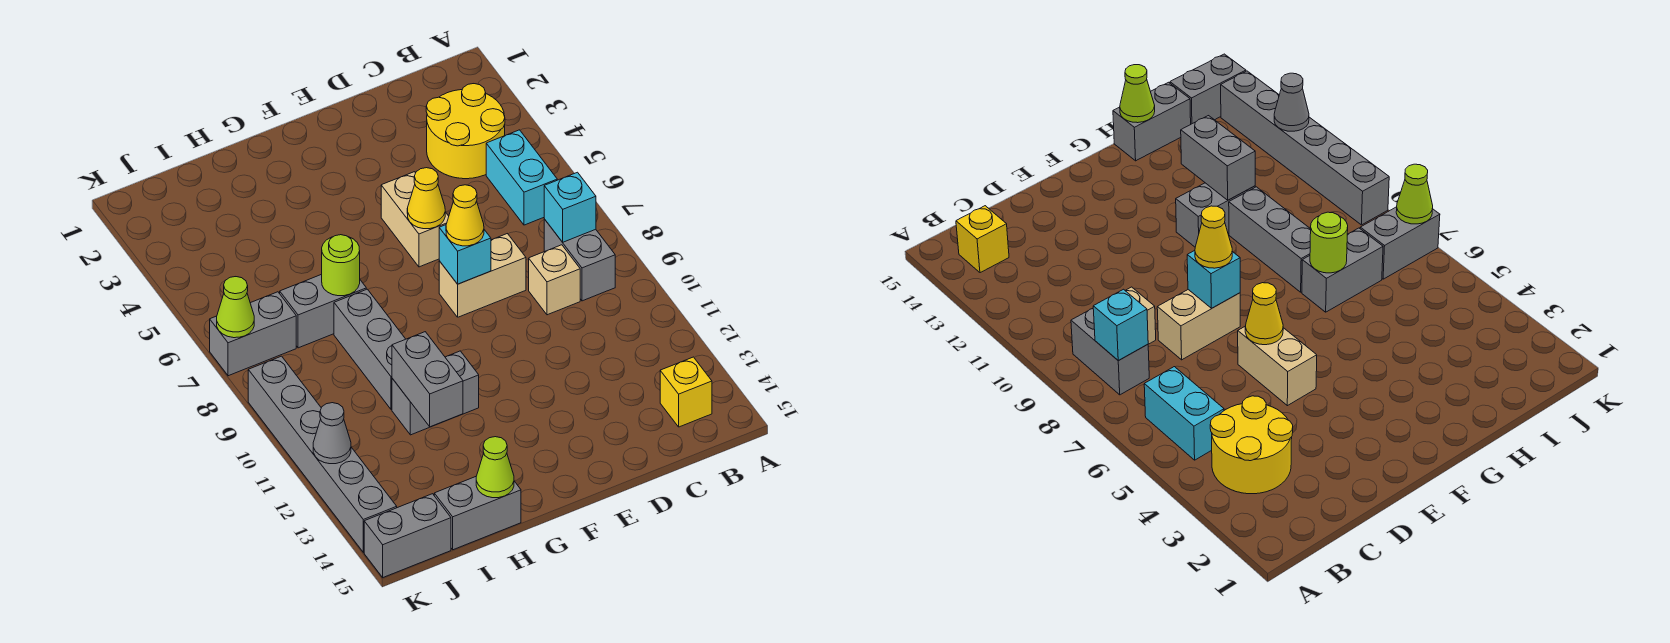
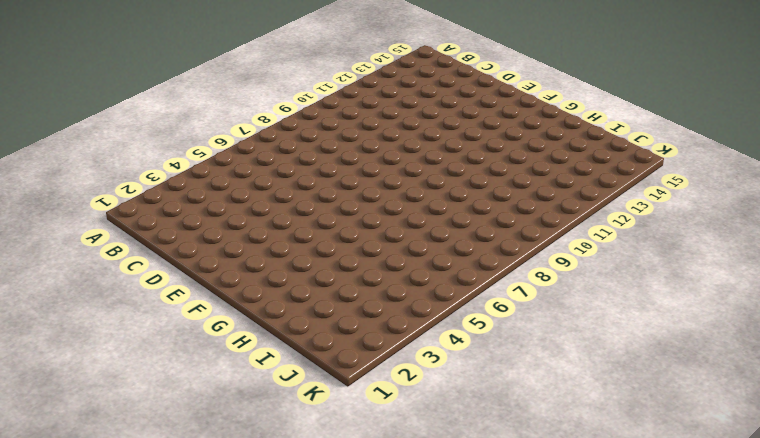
none -> yellow 2x2 round brick [426,84,505,179]
none -> cyan 1x2 brick [486,130,557,225]
none -> grey 1x2 brick [544,219,615,301]

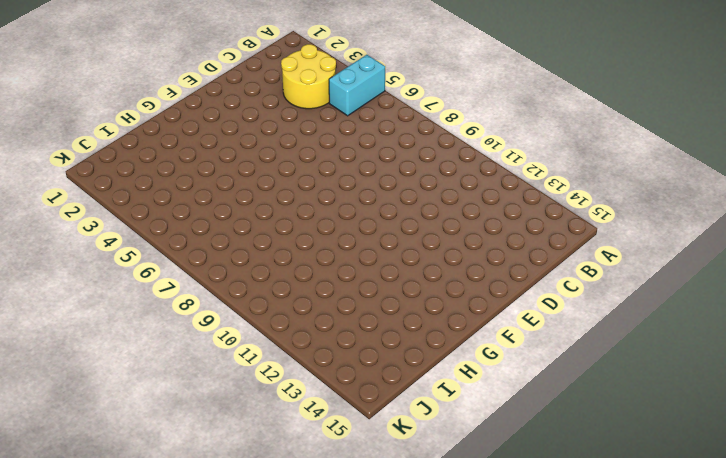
cyan 1x2 brick [329,55,385,116] -> cyan 1x2 brick turned to [486,130,557,225]
none -> grey 1x2 brick [544,219,615,301]
none -> yellow 1x1 brick [660,357,712,427]
none -> tan 1x1 brick [529,245,580,315]

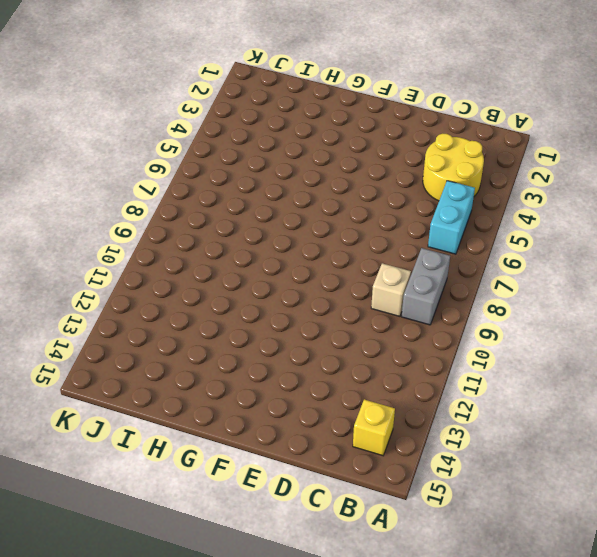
none -> tan 1x2 brick [439,234,526,317]
none -> tan 1x2 brick [381,172,449,267]
none -> grey 1x2 brick [392,351,479,435]

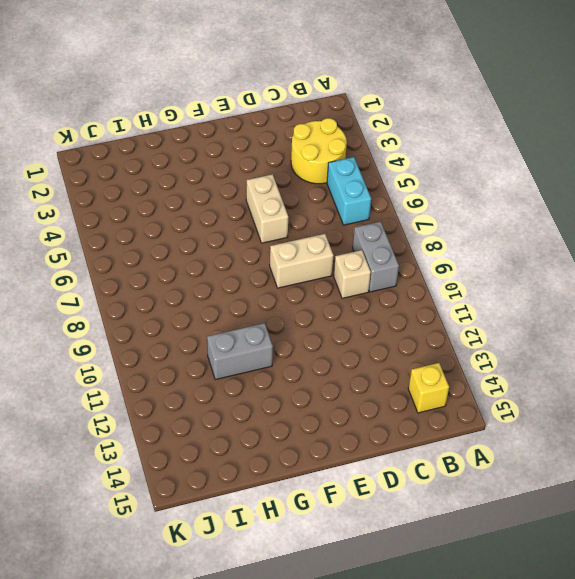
none -> grey 1x2 brick [280,274,366,348]
none -> grey 1x3 brick [334,289,405,410]
none -> grey 1x2 brick [434,477,521,550]

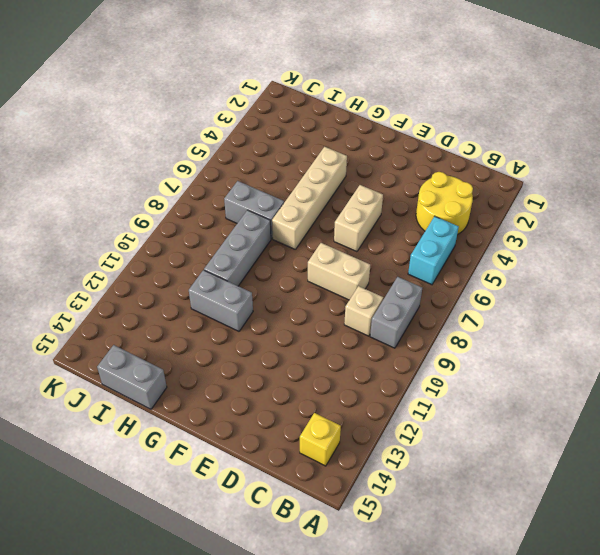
tan 1x4 brick [272,147,347,250] -> none
none -> grey 1x2 brick [210,292,296,376]
none -> grey 1x2 brick [364,494,451,577]
none -> grey 1x6 brick [248,356,397,552]

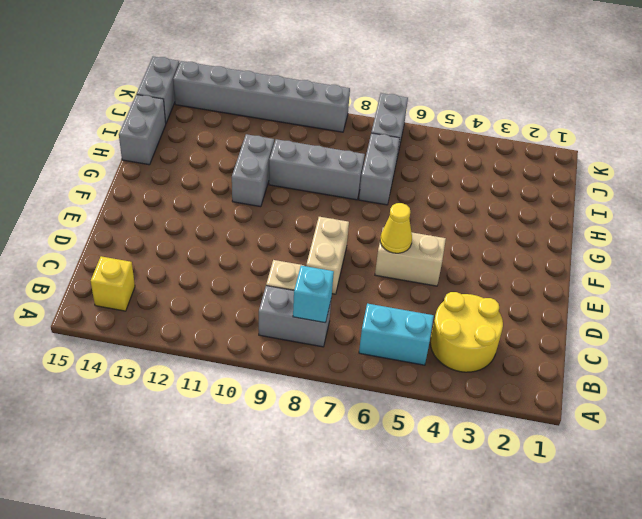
none -> cyan 1x1 brick [439,225,491,284]
none -> lime 1x1 round brick [322,235,360,296]
none -> grey 1x2 brick [392,332,463,427]

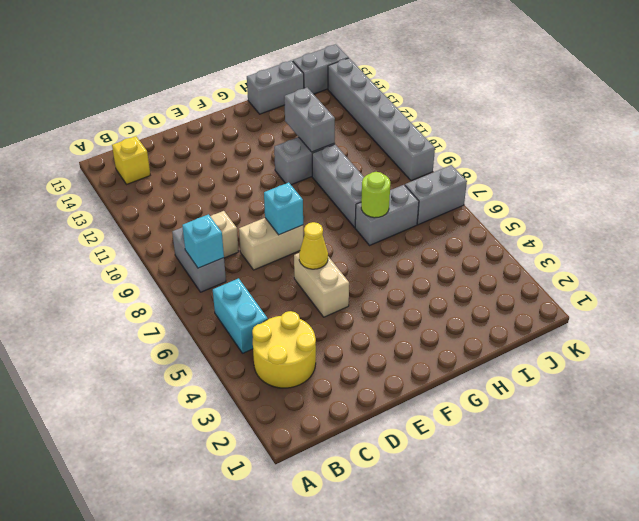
none -> lime 1x1 cone [476,437,514,498]
none -> lime 1x1 cone [217,277,254,338]
none -> grey 1x1 cone [313,403,351,464]

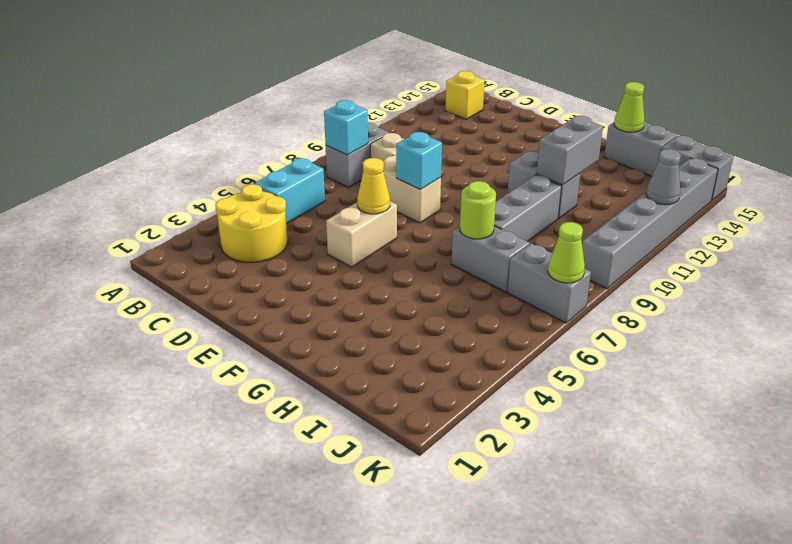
none -> yellow 1x1 cone [446,185,484,246]

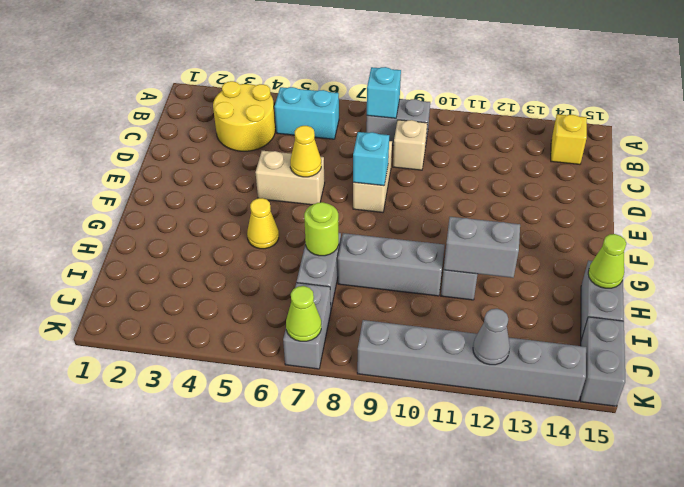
yellow 1x1 cone [247,198,279,249] -> yellow 1x1 cone moved to [446,185,484,246]

